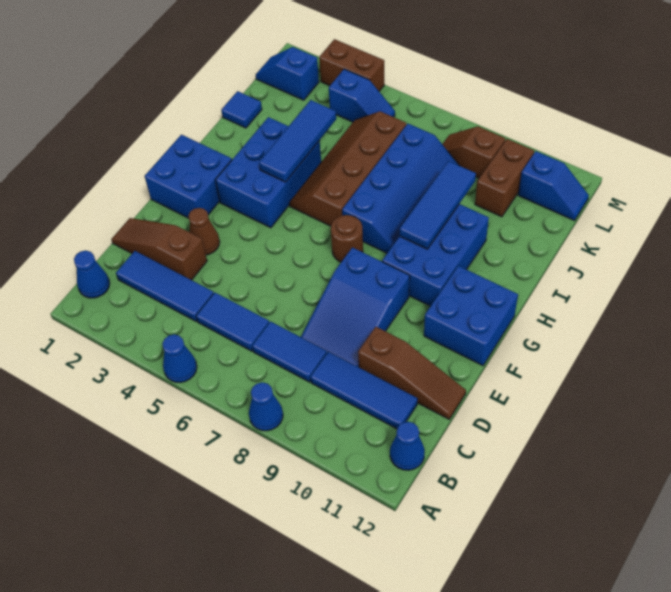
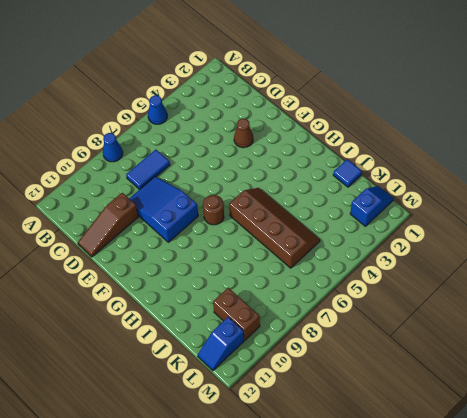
none -> blue 1x1 cone [74,251,110,298]
none -> blue 1x1 cone [390,422,425,470]
none -> blue 1x3 tile [116,251,214,321]

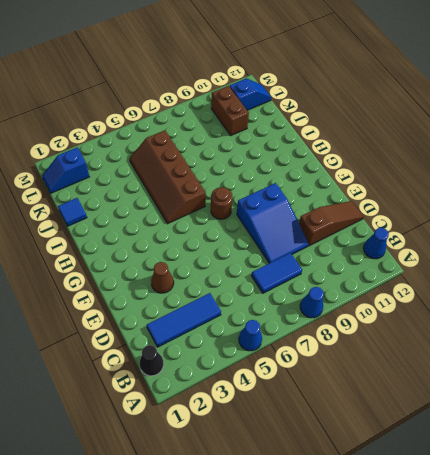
black 1x1 cone [140,345,163,376] -> blue 1x1 cone [74,251,110,298]
none -> blue 1x2 tile [196,292,269,351]
none -> blue 1x3 tile [310,352,418,429]
none -> brown 1x3 slope [111,218,207,280]

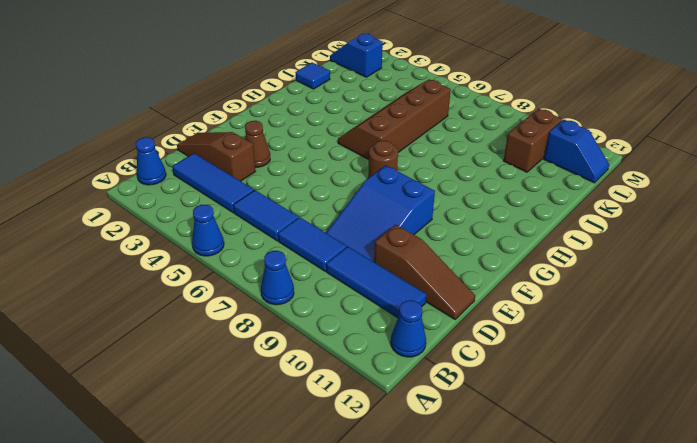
none -> blue 2x2 brick [145,135,232,218]
none -> blue 2x2 brick [424,266,518,366]
none -> blue 2x3 brick [216,117,321,228]

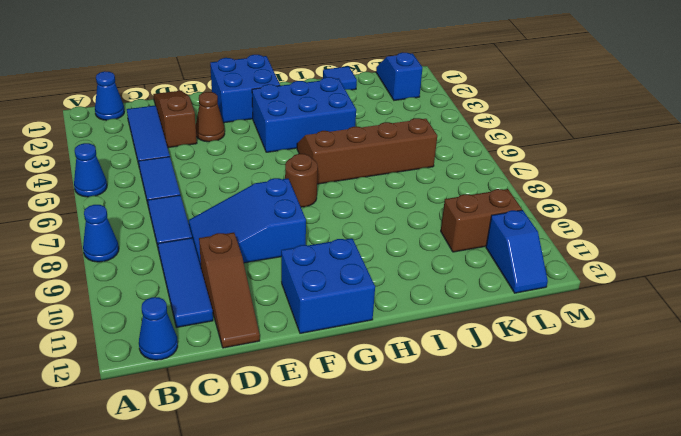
none -> blue 2x3 brick [382,204,489,306]
none -> blue 2x4 slope [342,124,459,253]
none -> blue 1x2 slope [329,69,395,122]

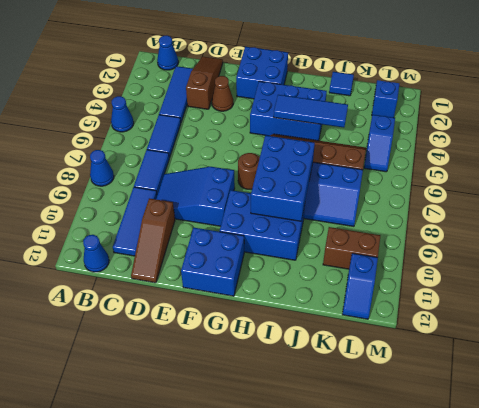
blue 2x3 brick [251,135,315,221] -> blue 1x3 tile [399,161,476,249]
none -> brown 1x2 slope [442,126,505,178]
none -> brown 1x2 brick [319,39,384,91]

